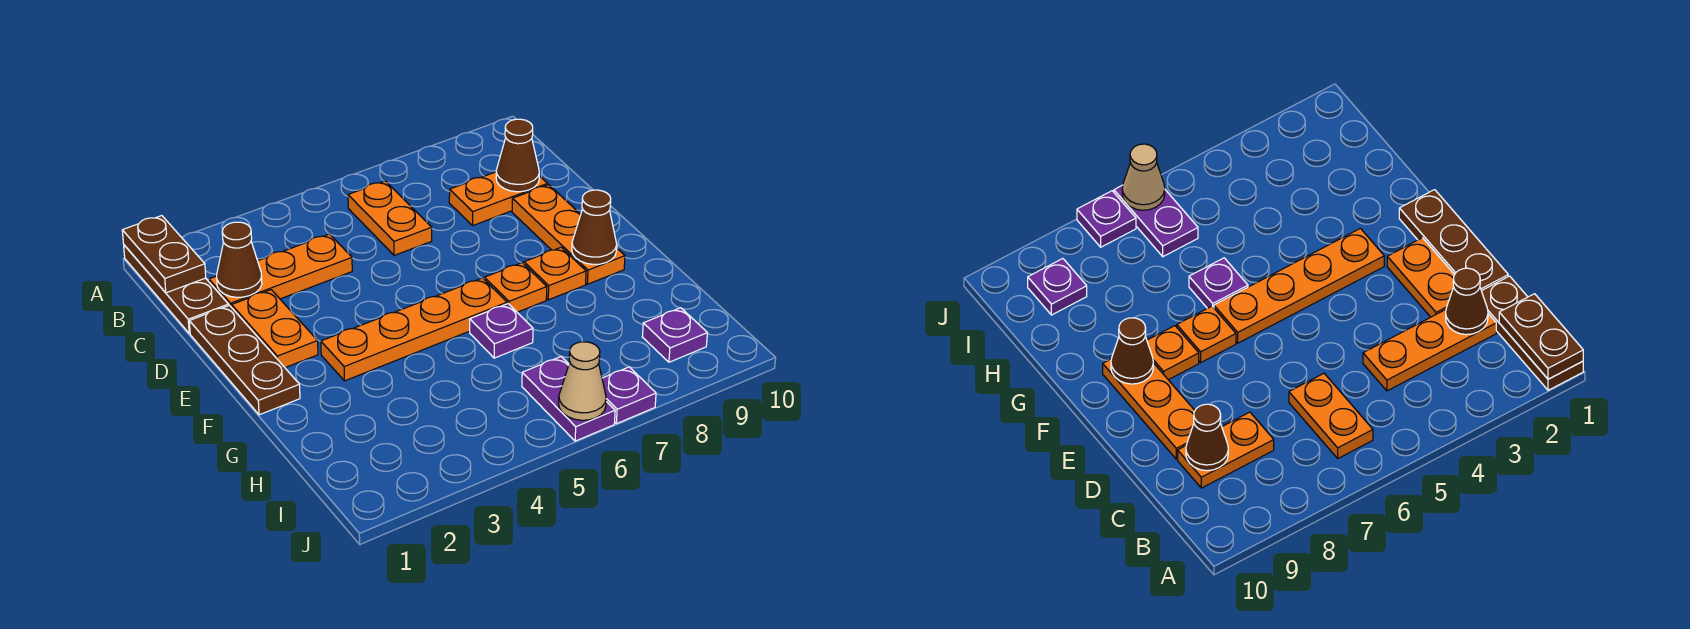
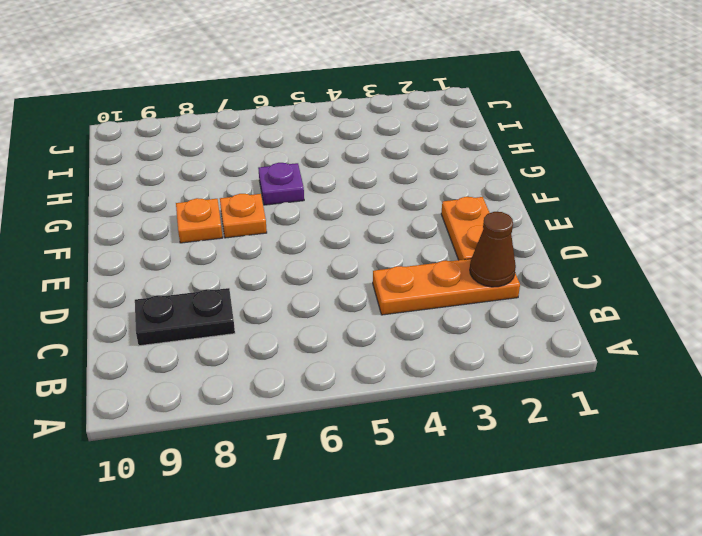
black 1x2 plate [135,288,235,346] -> orange 1x2 plate [449,172,548,225]
none -> brown 1x3 plate [124,245,229,333]
none -> orange 1x2 plate [348,181,432,255]
none -> brown 1x3 plate [189,306,300,415]

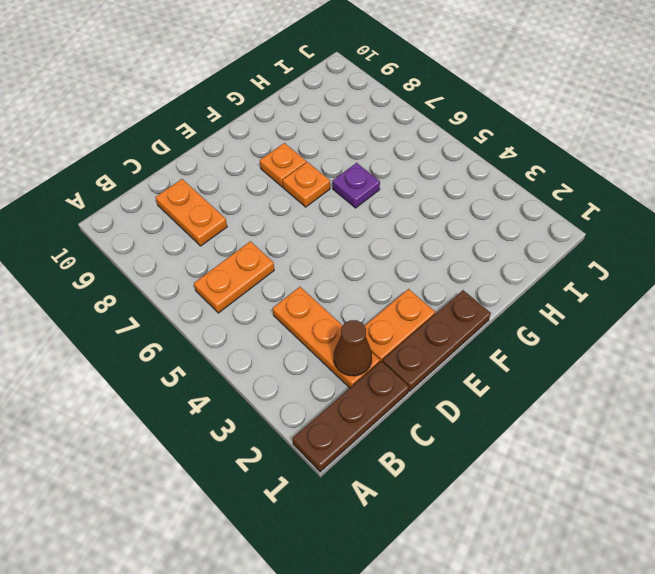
none -> orange 1x3 plate [512,185,625,284]
none -> orange 1x4 plate [321,278,507,381]
none -> purple 1x2 plate [522,357,615,441]

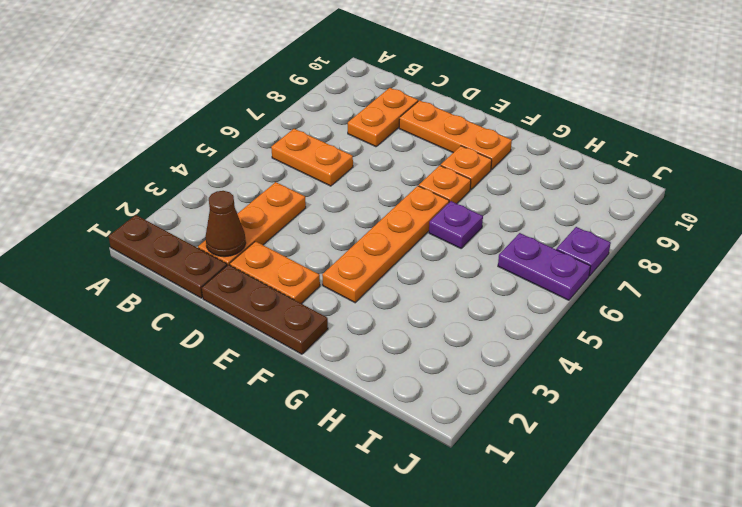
none -> purple 1x1 plate [642,308,707,362]
none -> brown 1x2 plate [122,216,206,293]
none -> brown 1x1 cone [496,119,539,192]

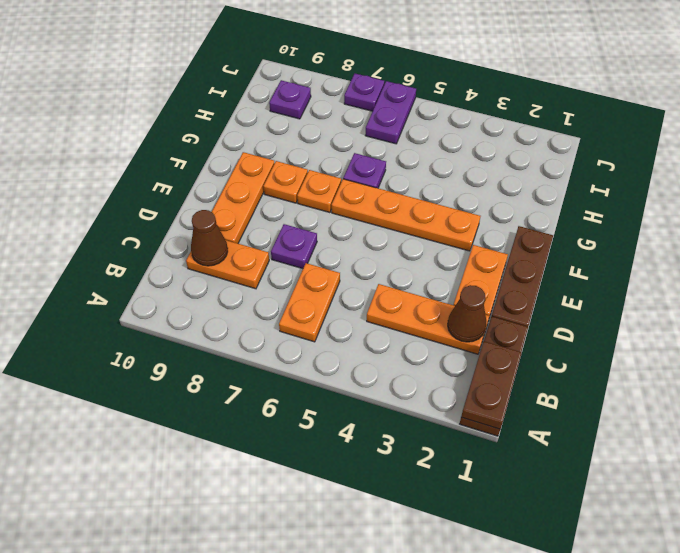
purple 1x1 plate [271,224,317,269] -> none
none -> brown 1x1 cone [572,190,617,264]
none -> tan 1x1 cone [559,342,606,420]

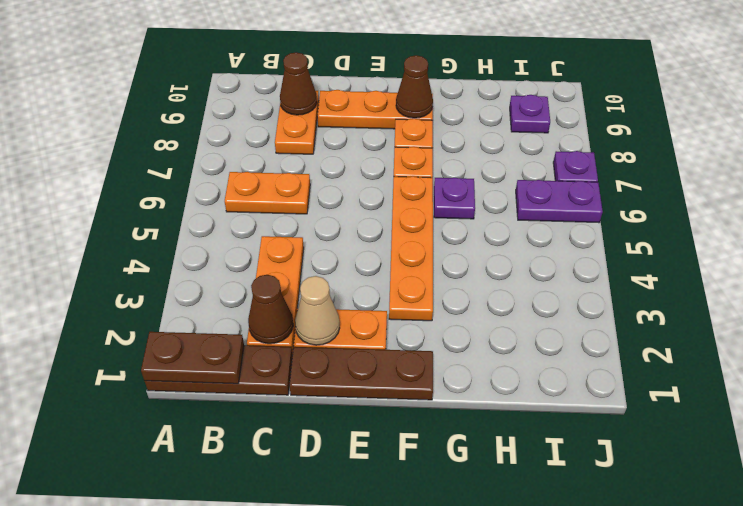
tan 1x1 cone [295,276,340,345] -> tan 1x1 cone moved to [559,342,606,420]

